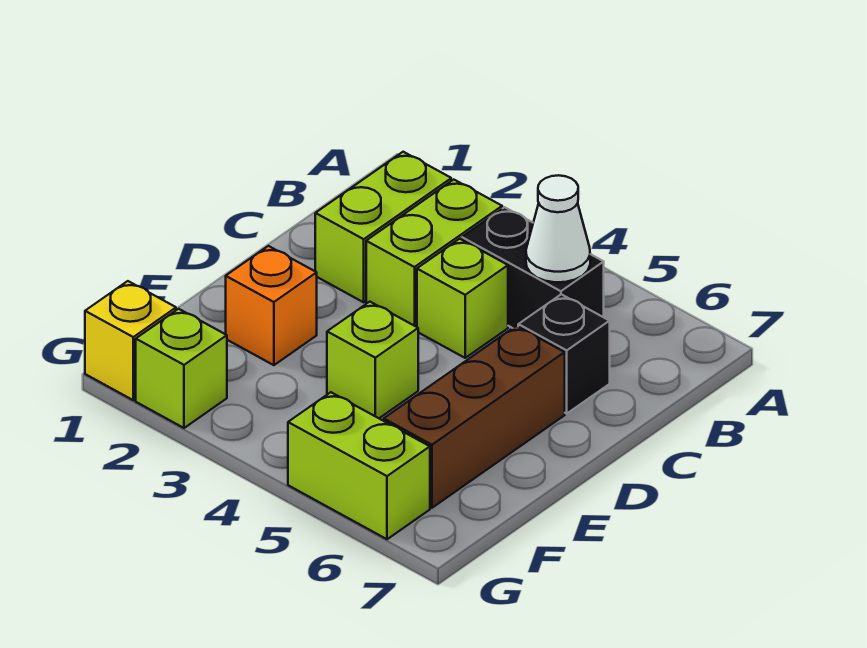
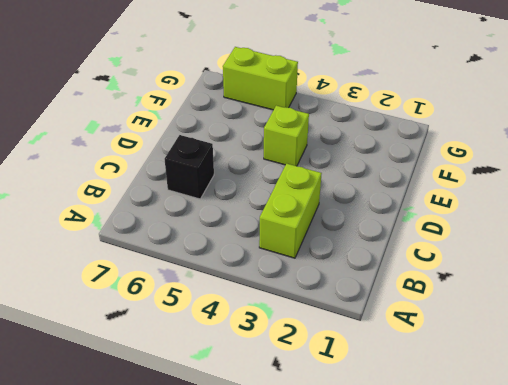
none -> lime 1x2 brick [315,152,451,302]
none -> black 1x2 brick [462,207,604,328]
none -> lime 1x1 brick [417,239,508,358]

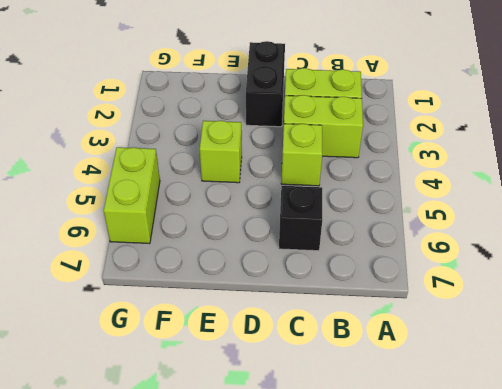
black 1x2 brick [246,41,285,127] -> black 1x2 brick moved to [462,207,604,328]
none -> brown 1x3 brick [384,326,565,508]
none -> orange 1x1 brick [226,246,317,365]
none -> yellow 1x1 brick [85,281,176,400]

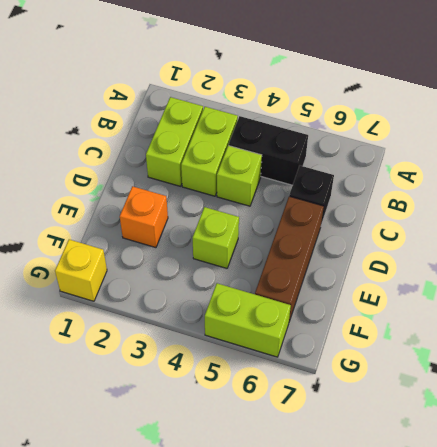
none -> lime 1x1 brick [136,309,227,428]
none -> white 1x1 cone [526,175,590,282]

